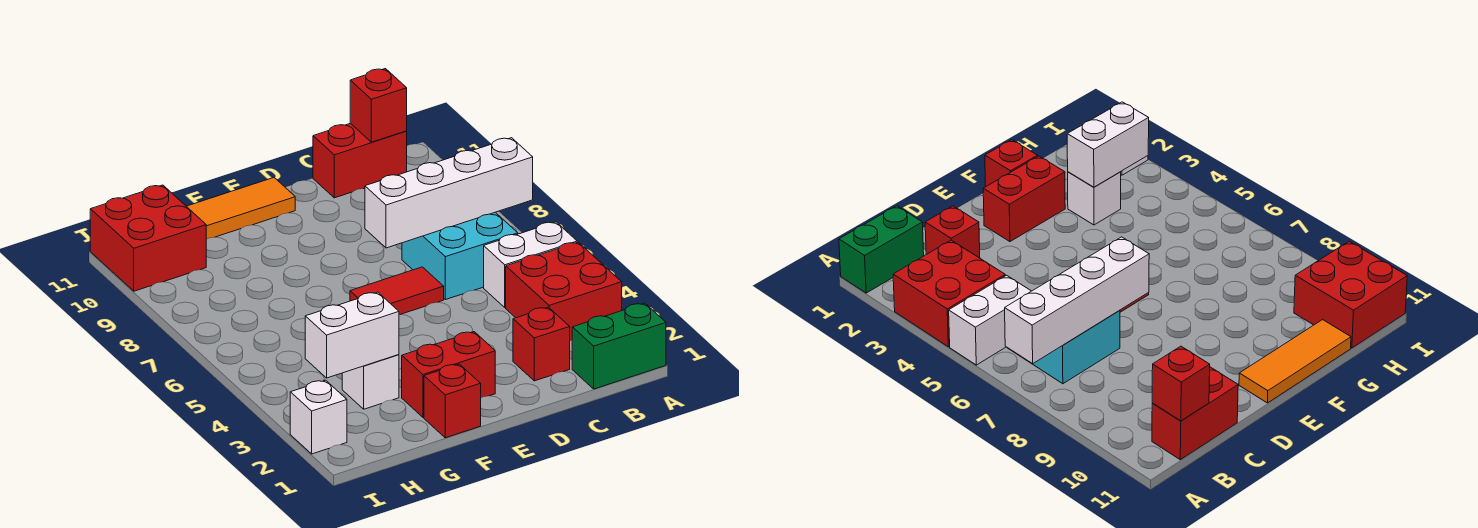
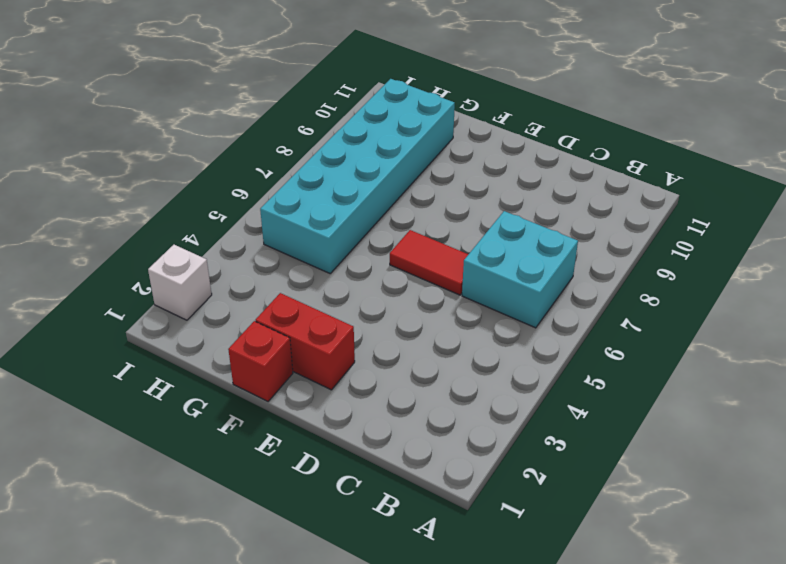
cyan 2x6 brick [260,79,455,273] -> red 2x2 brick [90,185,206,291]
none -> green 1x2 brick [572,303,666,389]
none -> red 2x2 brick [506,242,622,341]
none -> white 1x2 brick [484,222,577,308]

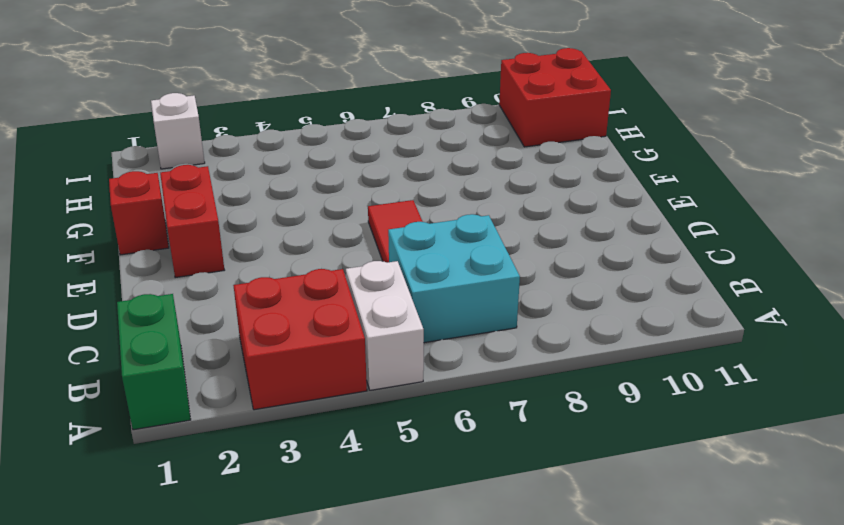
none -> red 1x2 brick [313,123,407,198]
none -> red 1x1 brick [513,307,570,381]
none -> orange 1x3 tile [186,178,295,239]

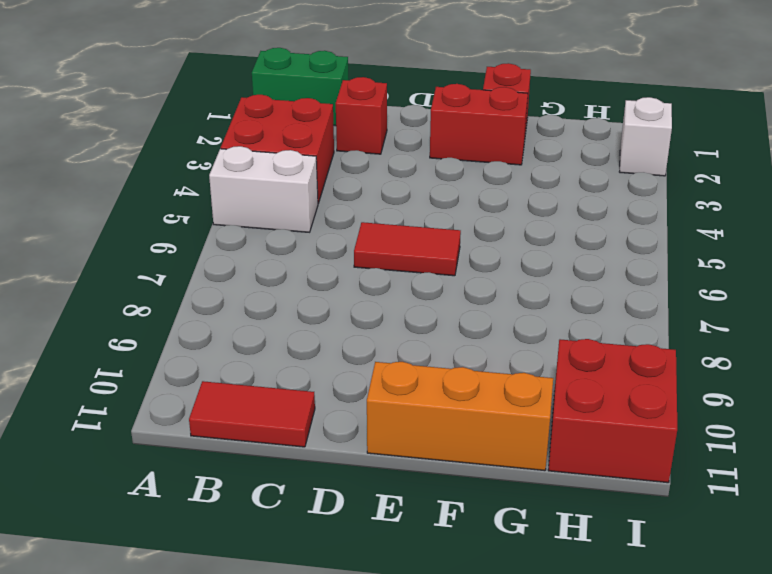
red 1x2 tile [189,381,315,447] -> red 1x2 brick [313,123,407,198]
orange 1x3 brick [367,362,553,471] -> orange 1x3 tile [186,178,295,239]
none -> cyan 2x2 brick [402,212,518,300]
none -> white 1x1 brick [342,355,399,409]
none -> white 1x4 brick [365,138,533,248]

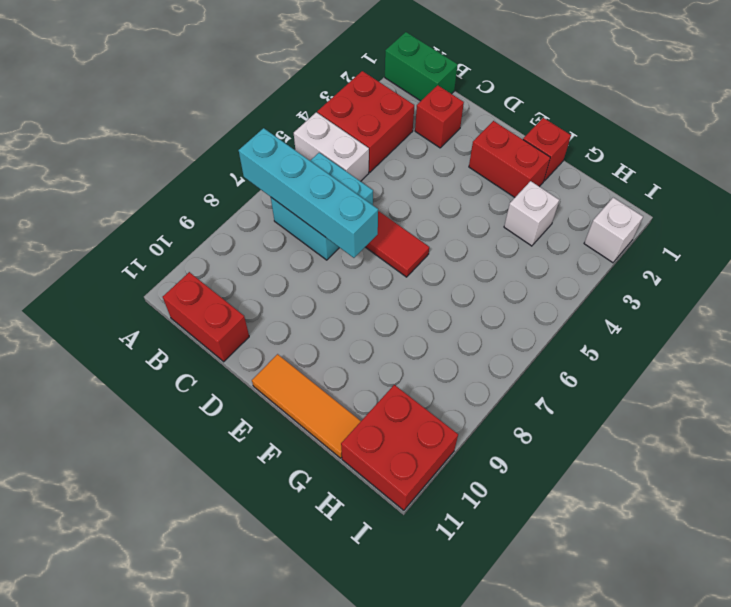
cyan 1x4 brick [239,128,378,258] -> white 1x4 brick [365,138,533,248]
none -> red 1x1 brick [350,69,407,142]
none -> white 1x2 brick [305,292,399,378]

